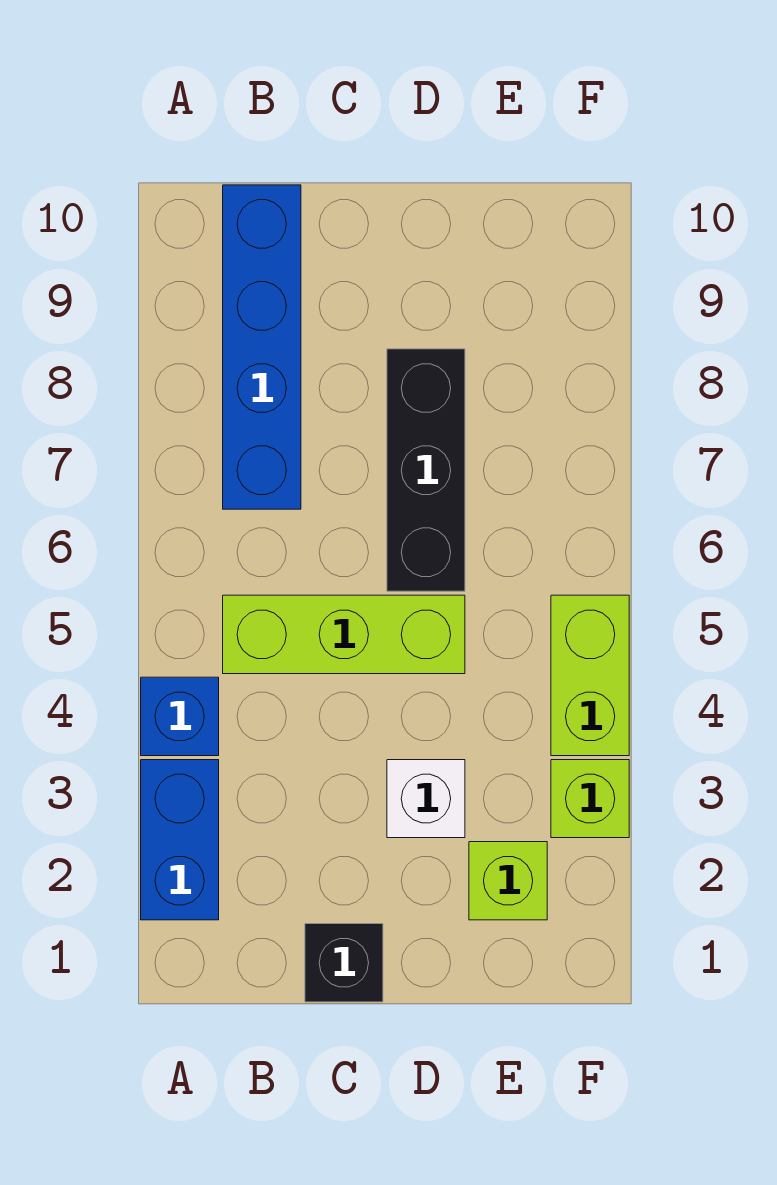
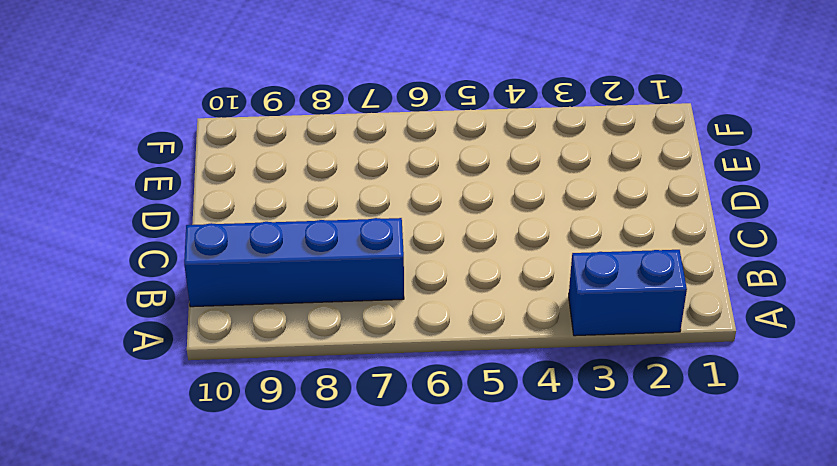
none -> blue 1x1 brick [141,677,219,756]
none -> lime 1x3 brick [223,595,465,674]

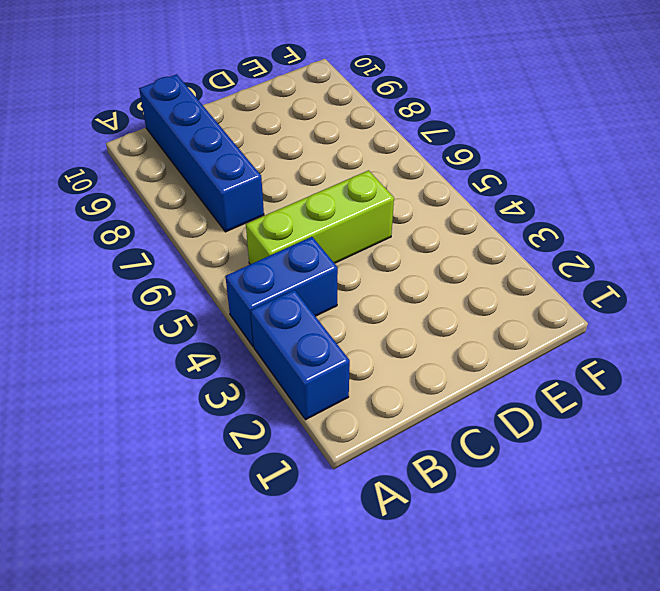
blue 1x2 brick [225,237,338,346] -> blue 1x1 brick [141,677,219,756]
none -> black 1x1 brick [305,924,383,1002]
none -> white 1x1 brick [387,760,465,838]

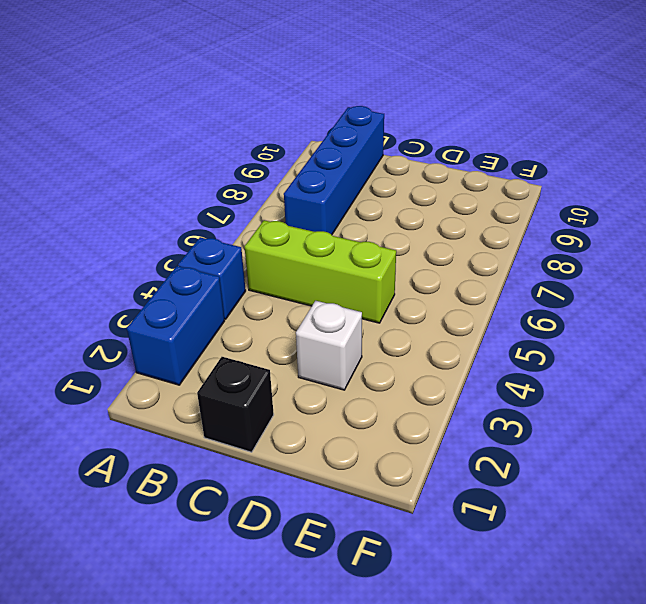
none -> black 1x3 brick [387,349,465,591]
none -> lime 1x1 brick [469,842,547,920]

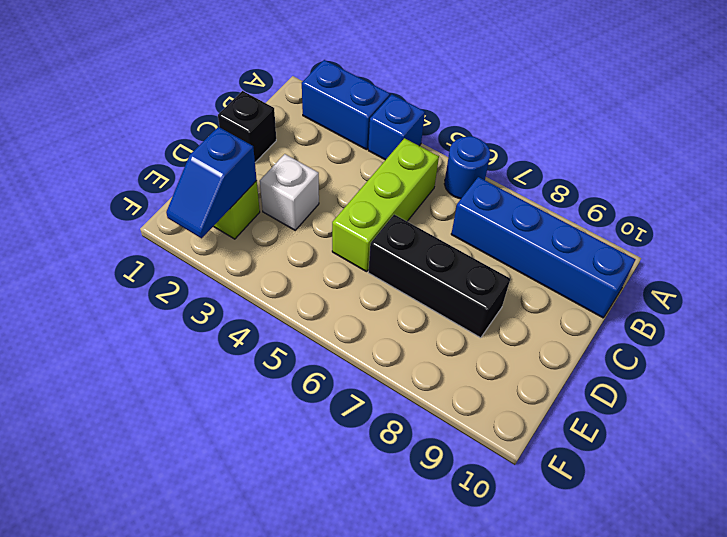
blue 1x1 round brick [444,136,490,199] -> none
blue 1x2 slope [166,127,257,238] -> none
none -> lime 1x1 brick [551,760,629,838]
none -> lime 1x2 brick [551,595,629,756]

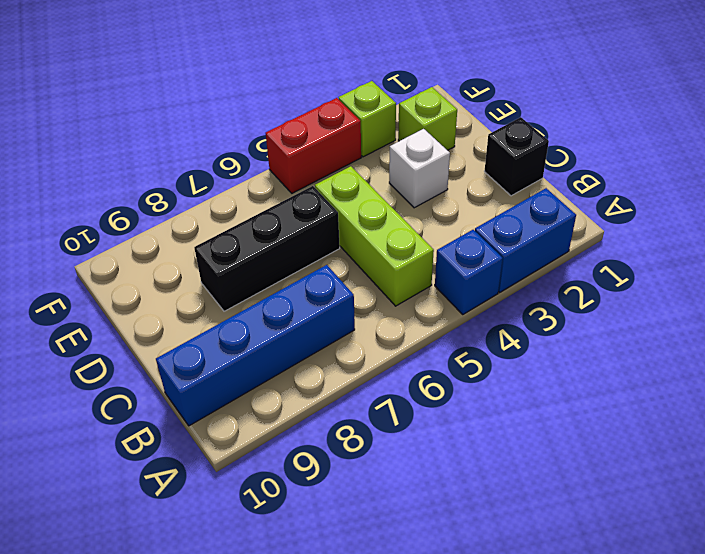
red 1x2 brick [266,98,361,193] -> lime 1x2 brick [551,595,629,756]

